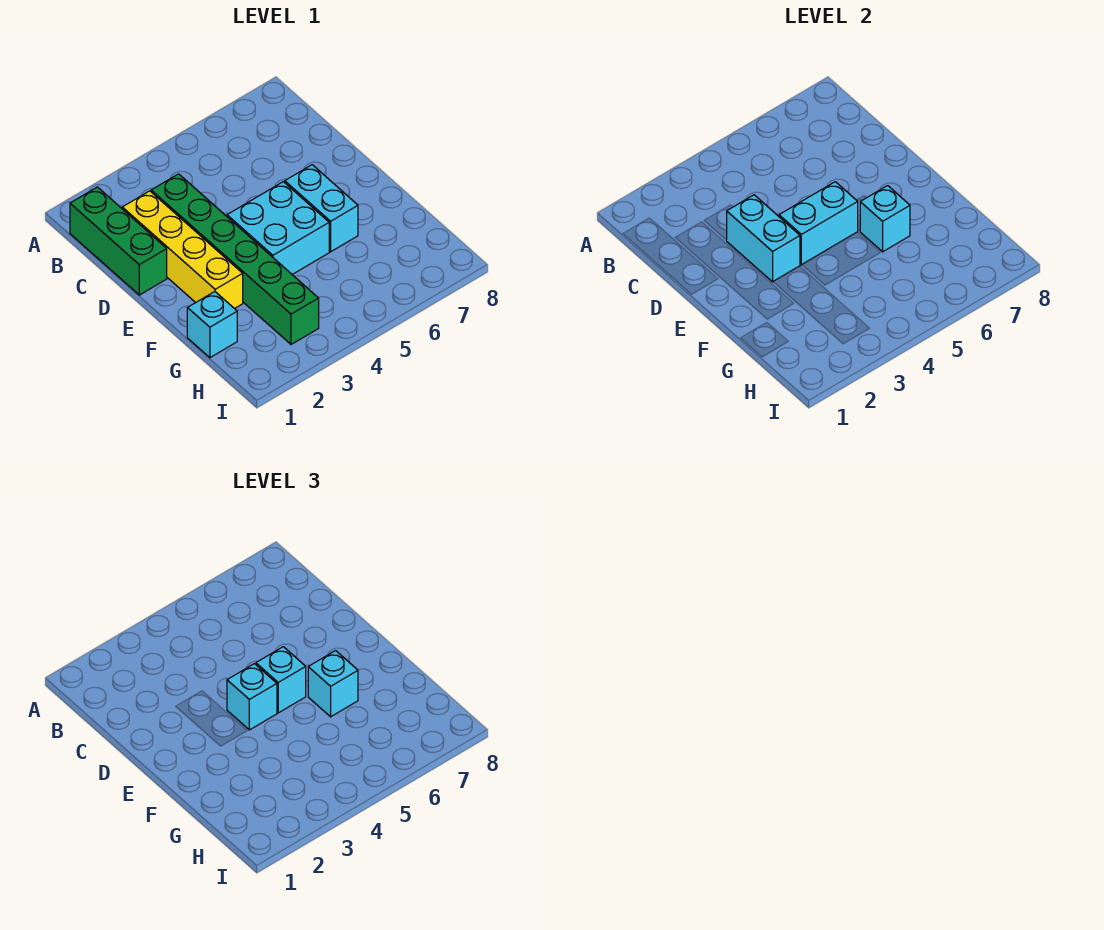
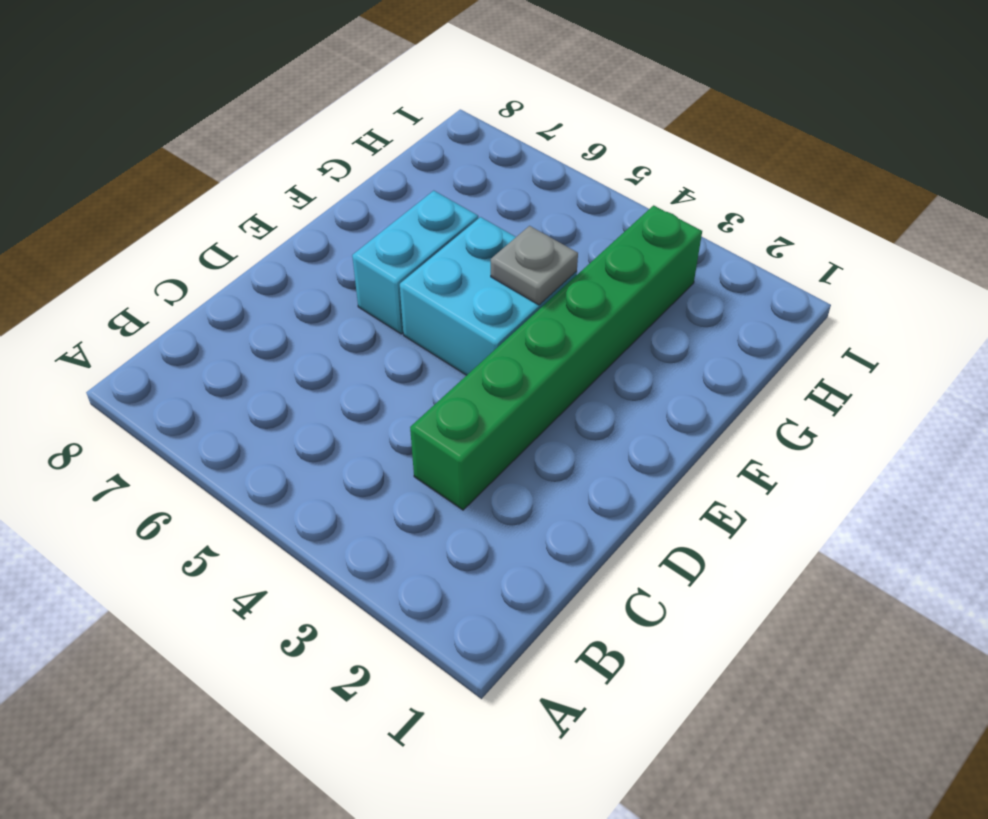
grey 1x1 plate [491,226,578,305] -> none
none -> green 1x3 brick [70,187,167,295]
none -> yellow 1x4 brick [122,191,243,309]
none -> cyan 1x1 brick [187,292,237,358]

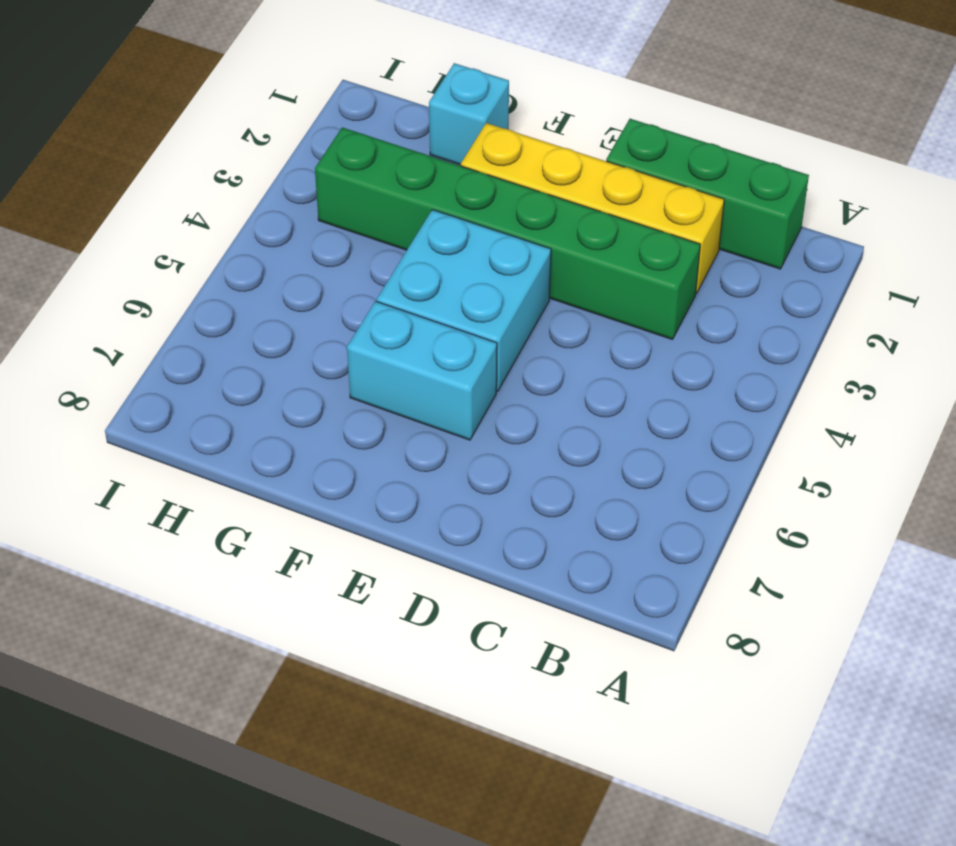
none -> cyan 1x2 brick [726,195,800,282]
none -> cyan 1x2 brick [779,182,858,265]
none -> cyan 1x1 brick [860,186,910,252]

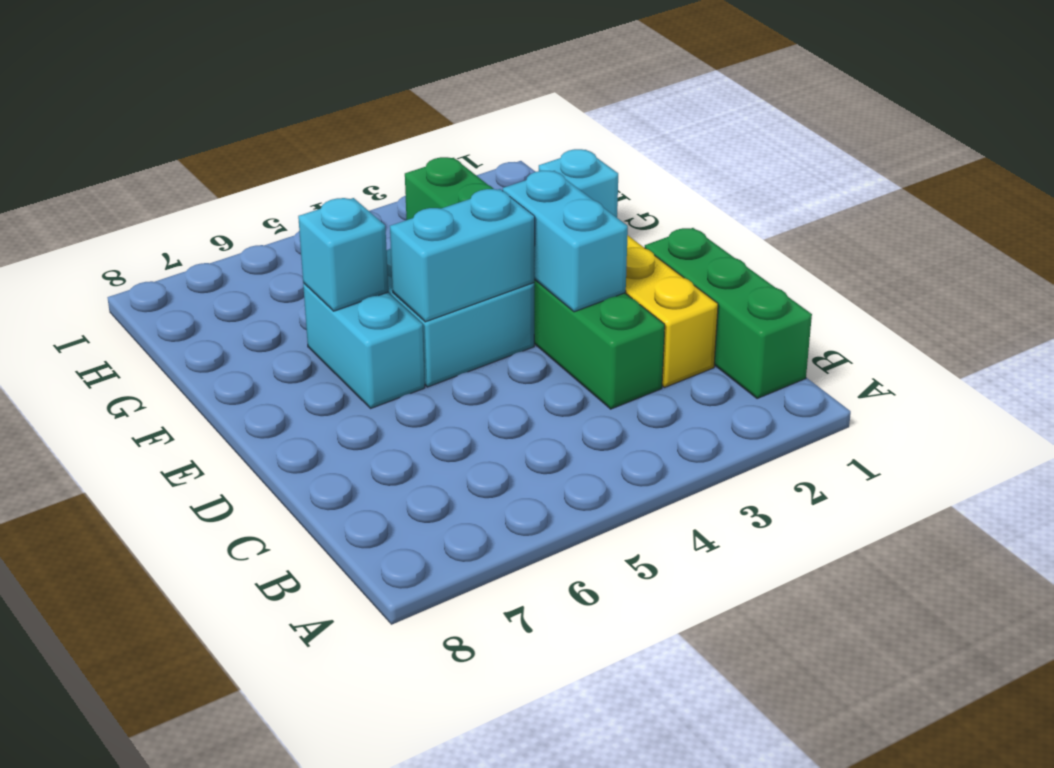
none -> cyan 1x1 brick [227,664,277,730]
none -> cyan 1x1 brick [256,647,306,713]
none -> cyan 1x1 brick [308,651,358,717]

